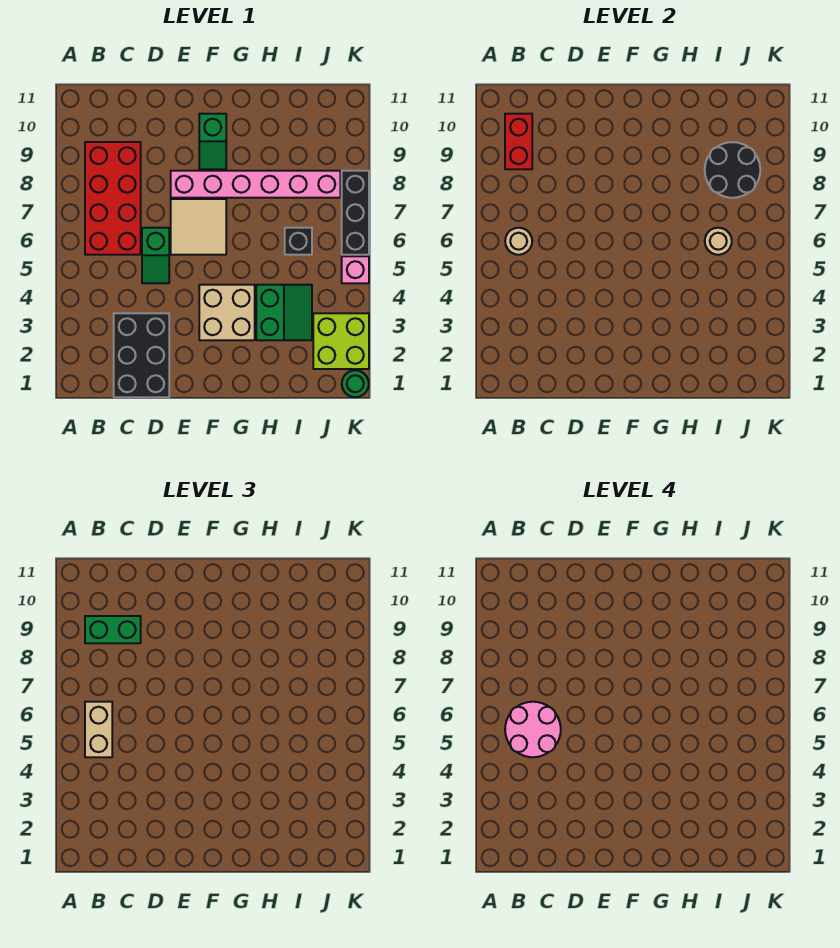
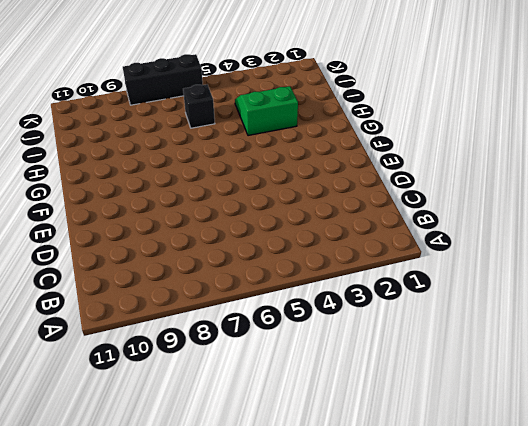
none -> red 2x4 brick [85,142,141,255]
none -> black 2x3 brick [114,313,169,397]
none -> green 1x2 slope [142,228,169,283]

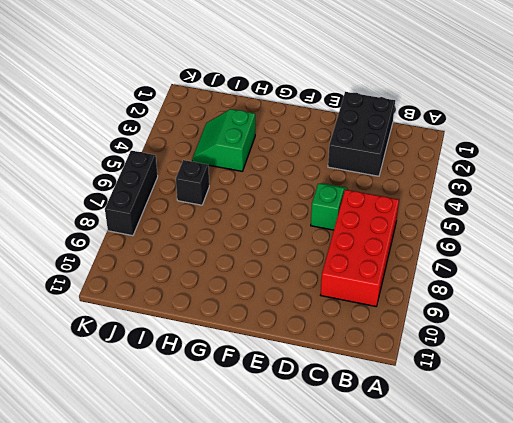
none -> tan 2x2 tile [171,199,226,255]
none -> pink 1x6 brick [171,171,340,198]
none -> tan 2x2 brick [199,285,255,340]

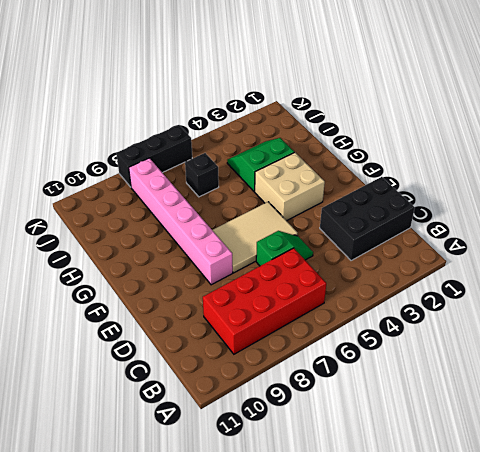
tan 2x3 tile [212,202,298,273] -> tan 2x2 tile [171,199,226,255]
none -> green 1x2 slope [199,114,226,169]
none -> lime 2x2 brick [313,313,369,369]
none -> green 1x1 round brick [342,370,369,397]

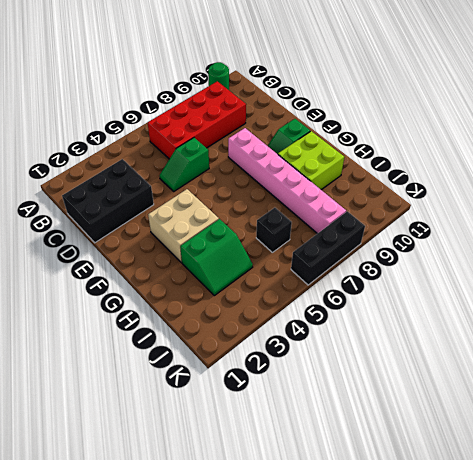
green 1x1 round brick [208,62,229,90] -> green 1x1 round brick moved to [342,370,369,397]
lime 2x2 brick [278,131,344,190] -> lime 2x2 brick moved to [313,313,369,369]
none -> tan 2x2 tile [171,199,226,255]
none -> pink 1x1 brick [342,256,369,283]
none -> tan 1x1 round brick [505,228,532,255]

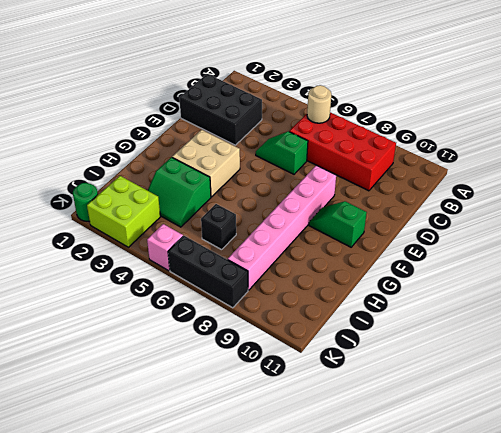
none -> tan 2x2 tile [171,199,226,255]
none -> red 1x2 brick [505,114,532,169]
none -> tan 1x1 round brick [705,228,732,255]

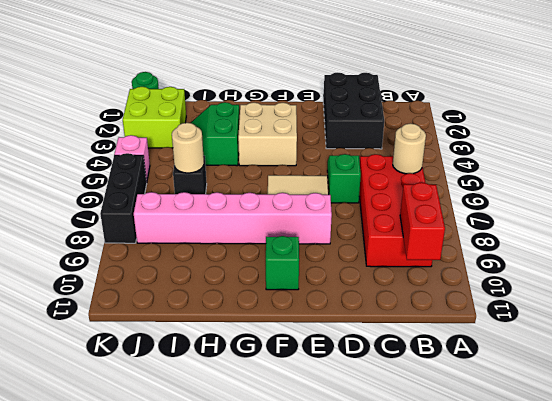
none -> black 2x2 round brick [705,142,760,198]
none -> tan 1x2 brick [85,702,112,757]
none -> green 1x2 brick [85,616,141,643]

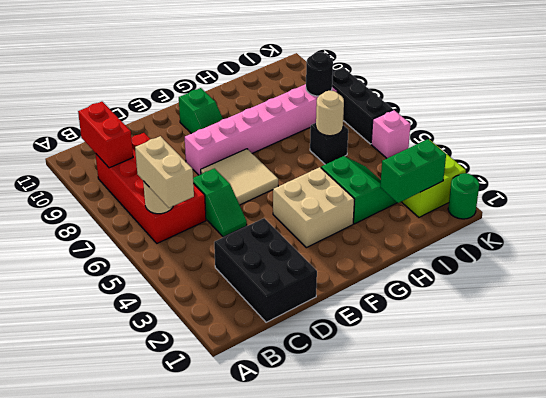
green 1x2 brick [380,139,446,203] -> green 1x2 brick moved to [85,616,141,643]
black 1x1 round brick [306,52,333,96] -> black 2x2 round brick [705,142,760,198]
none -> pink 2x2 round brick [505,702,561,757]

